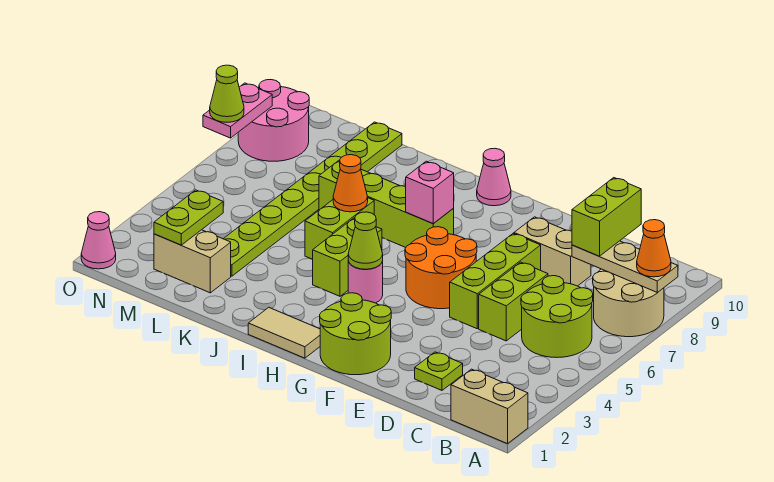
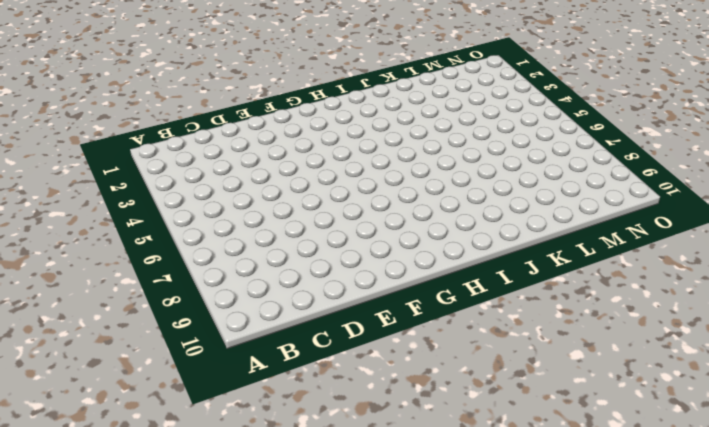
none -> tan 1x2 brick [451,369,528,444]
none -> tan 2x2 round brick [593,269,664,337]
none -> lime 2x2 round brick [521,276,593,358]

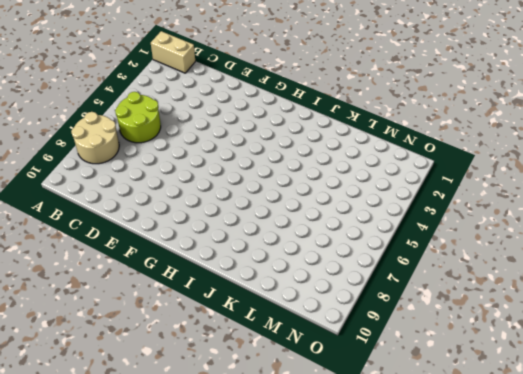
none -> lime 1x1 plate [415,352,463,390]
none -> lime 1x2 brick [479,262,548,341]
none -> tan 1x2 brick [514,217,591,286]

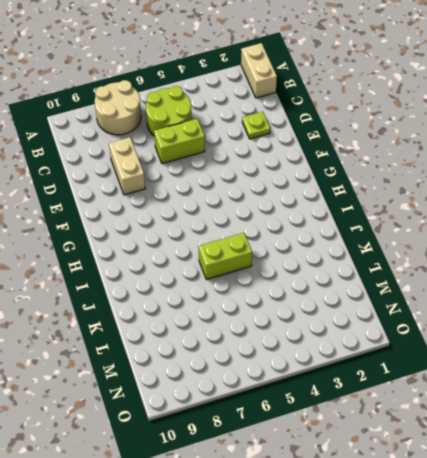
none -> lime 1x3 brick [450,234,541,329]
none -> lime 2x2 round brick [320,293,391,375]
none -> orange 2x2 round brick [405,227,477,309]

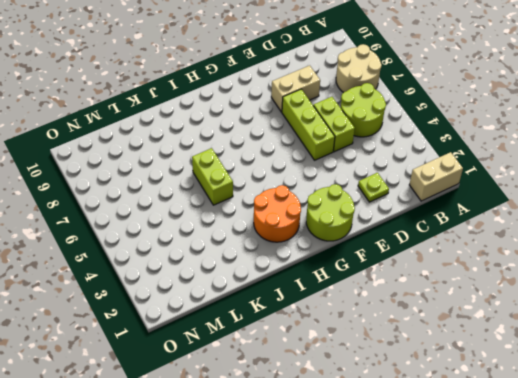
orange 2x2 round brick [254,185,301,242] -> orange 2x2 round brick moved to [405,227,477,309]
none -> tan 1x2 tile [248,307,320,358]
none -> pink 1x1 round brick [348,261,383,303]
none -> lime 1x4 brick [319,160,454,247]

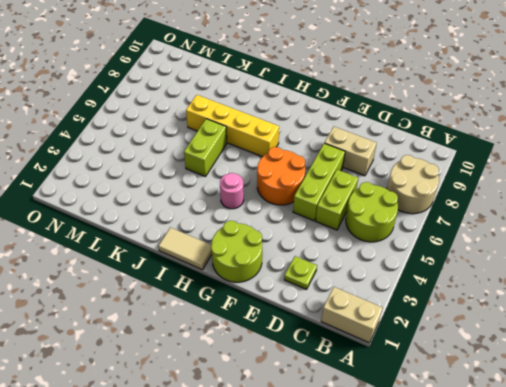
yellow 1x4 brick [186,95,279,157] -> lime 1x4 brick [319,160,454,247]
none -> pink 1x1 cone [477,148,511,206]
none -> lime 1x2 brick [313,218,382,296]
none -> tan 1x2 brick [154,230,231,293]

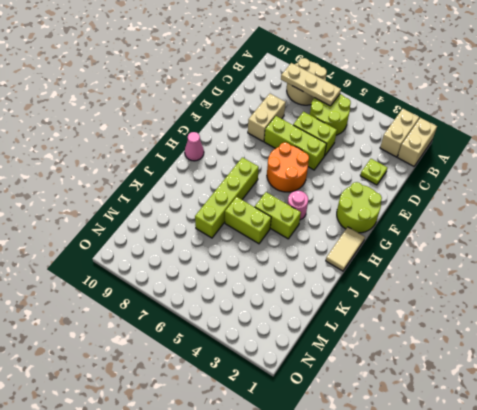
tan 1x2 brick [380,109,419,157] -> tan 1x2 brick moved to [154,230,231,293]
tan 1x3 plate [281,63,341,106] -> tan 1x3 plate turned to [572,241,678,293]
none -> lime 1x8 plate [224,122,402,276]
none -> pink 2x2 round brick [238,80,309,161]
none -> pink 1x1 cone [81,212,116,269]

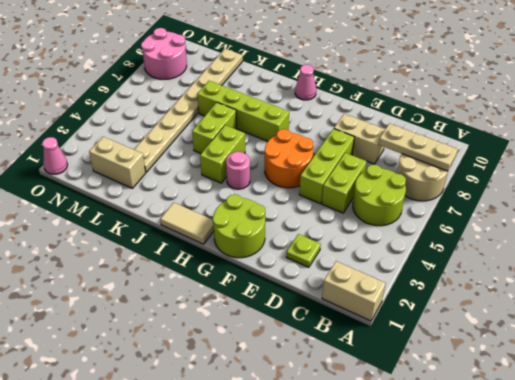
tan 1x8 plate [134,49,243,172] -> lime 1x8 plate [224,122,402,276]
none -> lime 1x1 cone [348,212,383,269]
none -> pink 1x1 brick [406,161,454,224]
none -> orange 1x1 cone [333,155,368,212]

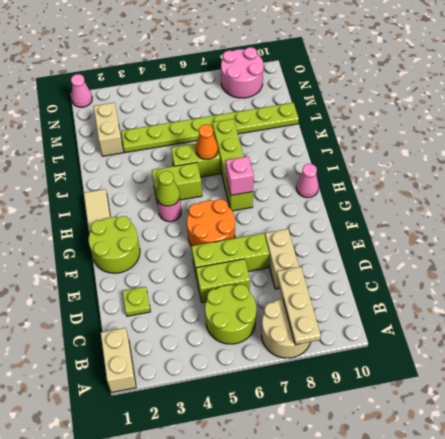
none -> lime 1x2 plate [154,190,223,245]
none -> pink 1x2 plate [203,83,272,138]
none -> orange 1x1 cone [637,220,671,277]

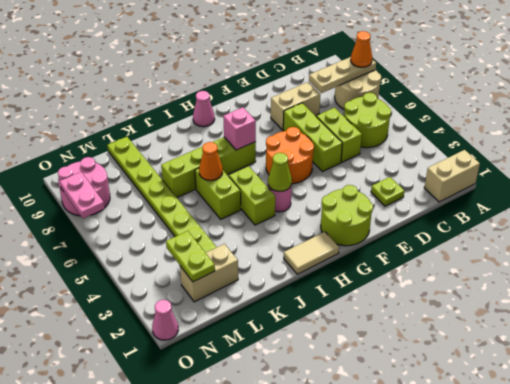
none -> lime 1x2 brick [572,178,641,256]
none -> lime 1x1 cone [210,65,244,122]

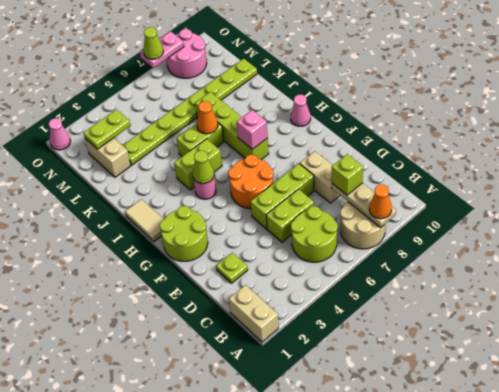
lime 1x1 brick [332,154,363,195] -> lime 1x2 brick [572,178,641,256]

